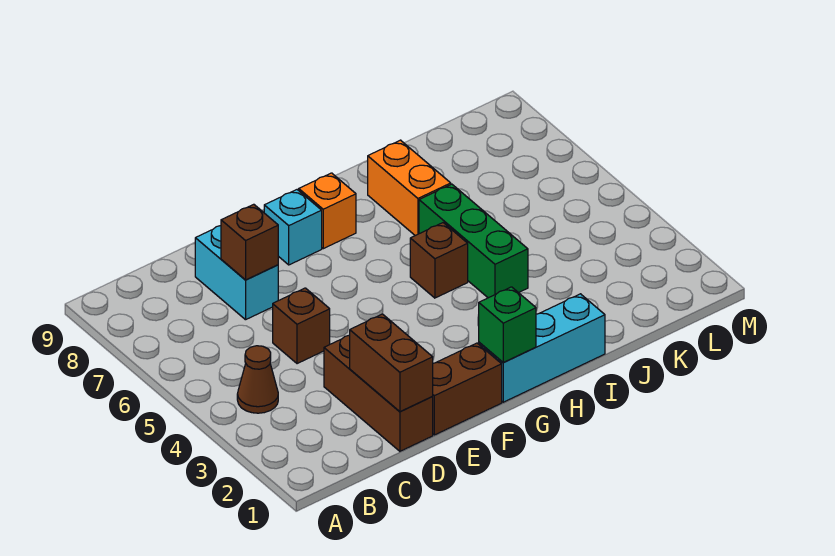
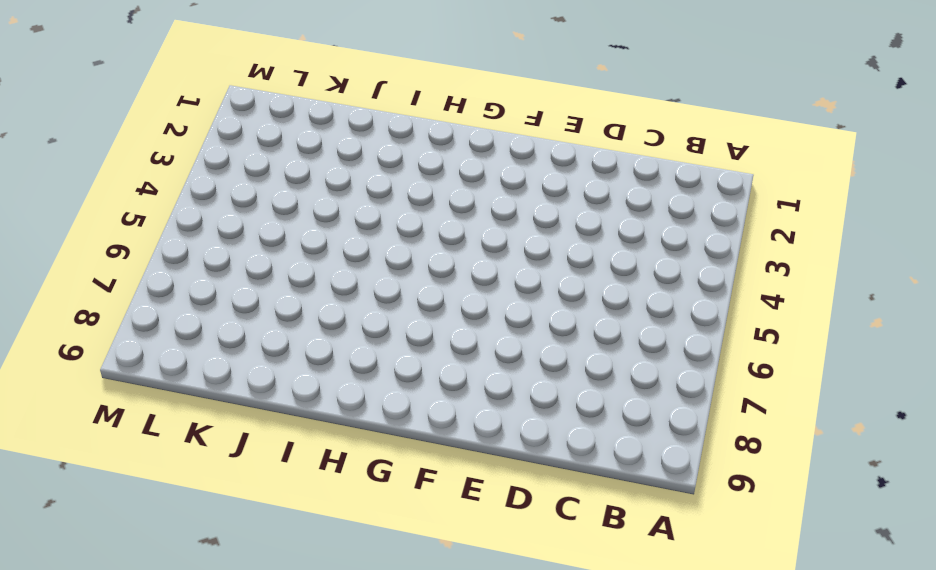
none -> brown 1x1 cone [237,346,278,413]
none -> brown 1x3 brick [324,335,433,451]
none -> brown 1x1 brick [273,288,330,364]

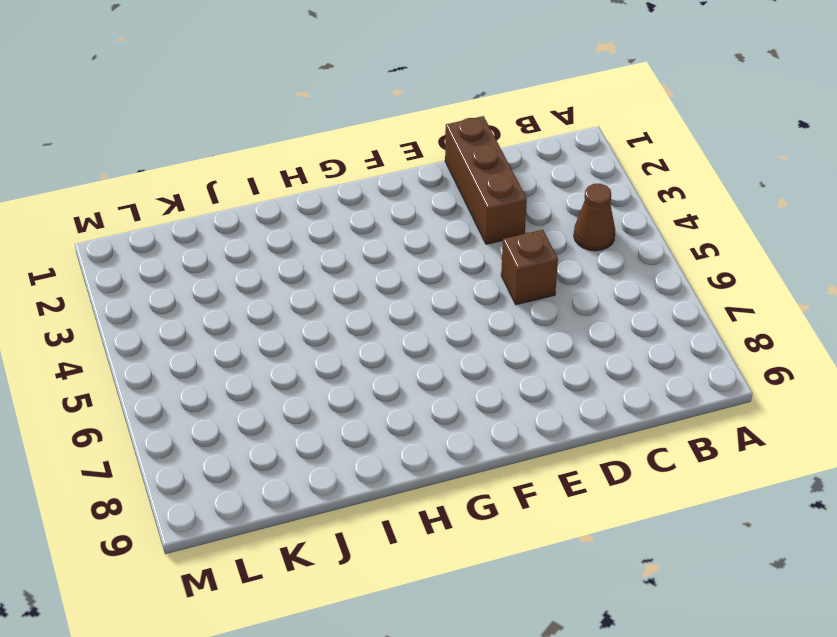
none -> cyan 1x2 brick [195,226,278,320]
none -> brown 1x2 brick [433,343,502,435]
none -> cyan 1x1 brick [264,190,322,265]

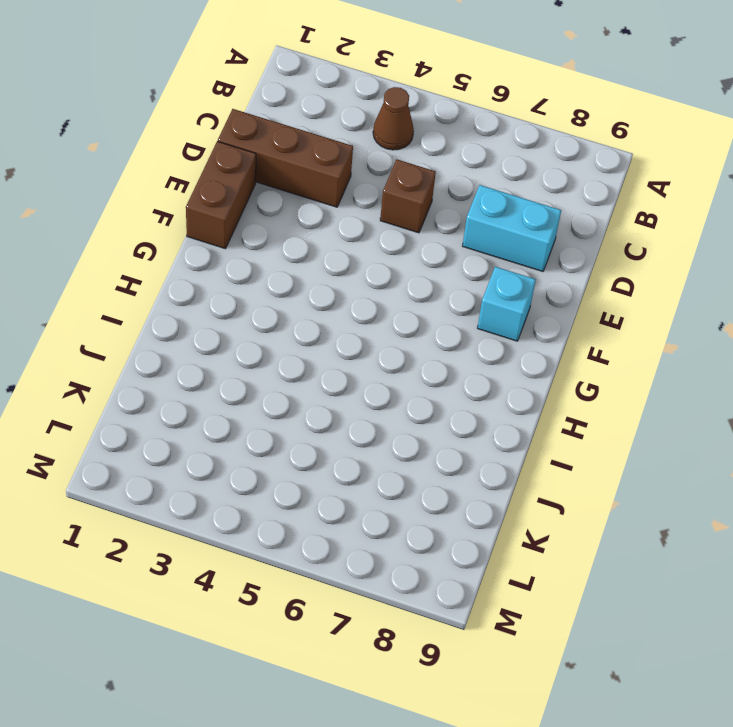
none -> cyan 1x3 brick [479,294,605,402]
none -> orange 1x1 brick [299,173,356,249]
none -> brown 1x1 brick [410,223,468,298]

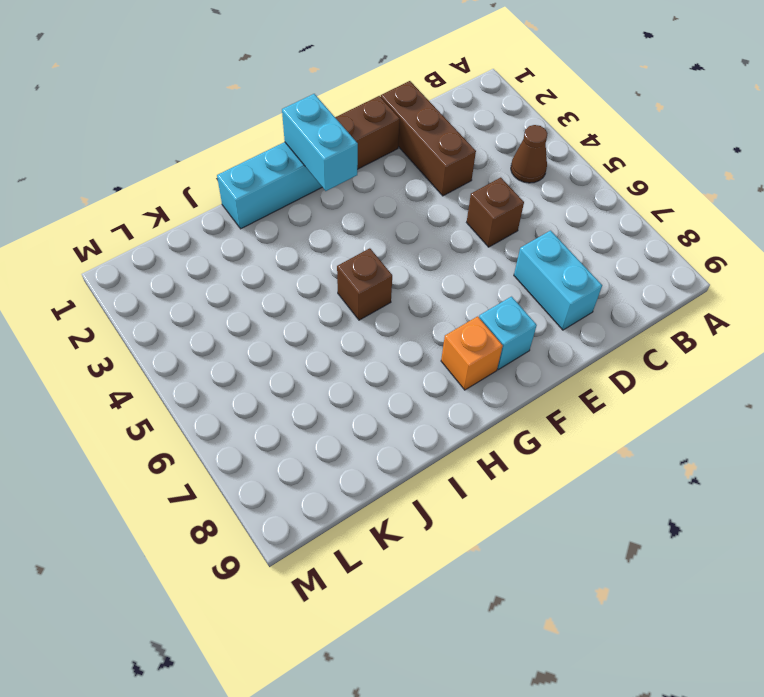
cyan 1x2 brick [282,94,358,191] -> green 1x1 brick [479,287,536,363]
none -> green 1x3 brick [419,184,528,298]
none -> orange 1x2 brick [368,140,451,236]
none -> brown 1x2 brick [350,314,433,412]

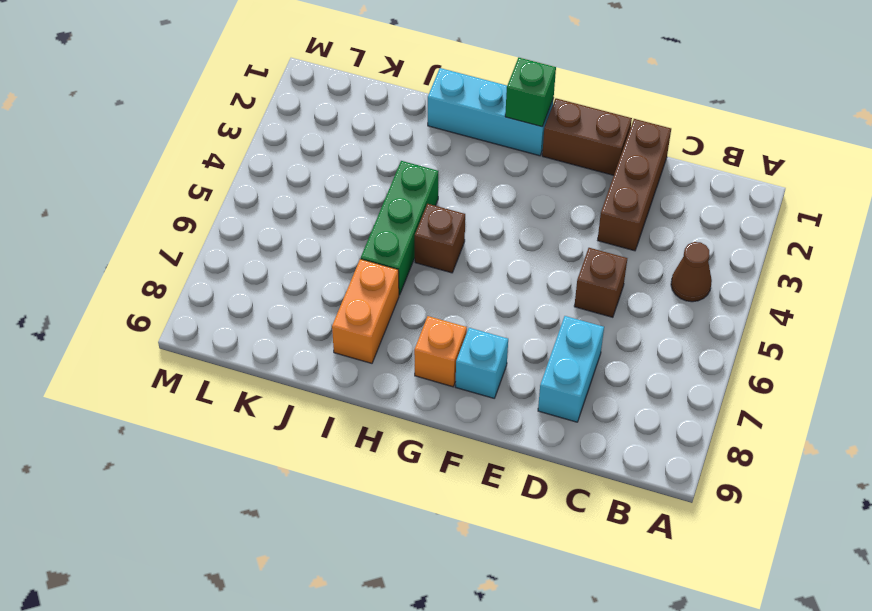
none -> brown 1x2 brick [350,314,433,412]
none -> brown 1x1 brick [221,204,278,280]

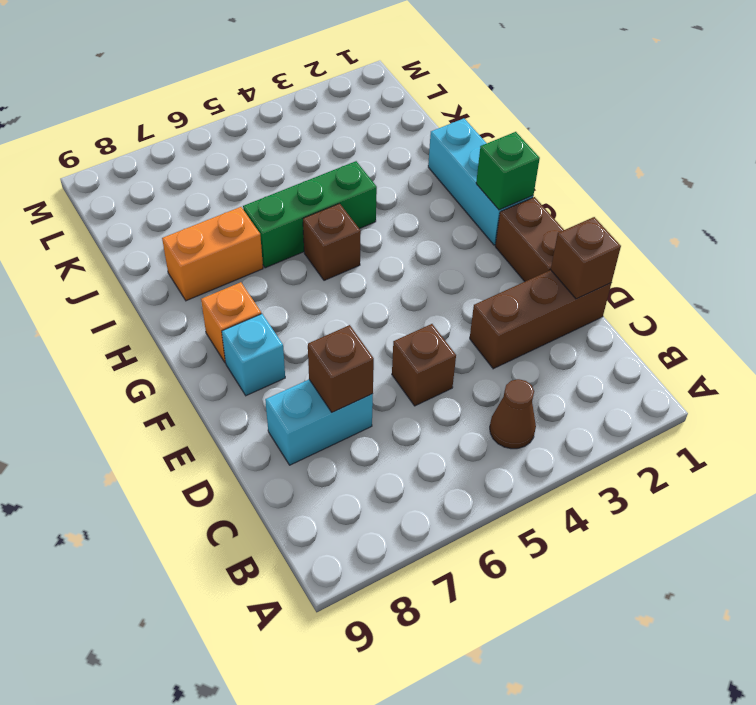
brown 1x1 brick [551,217,621,299] -> brown 1x2 brick [350,314,433,412]

